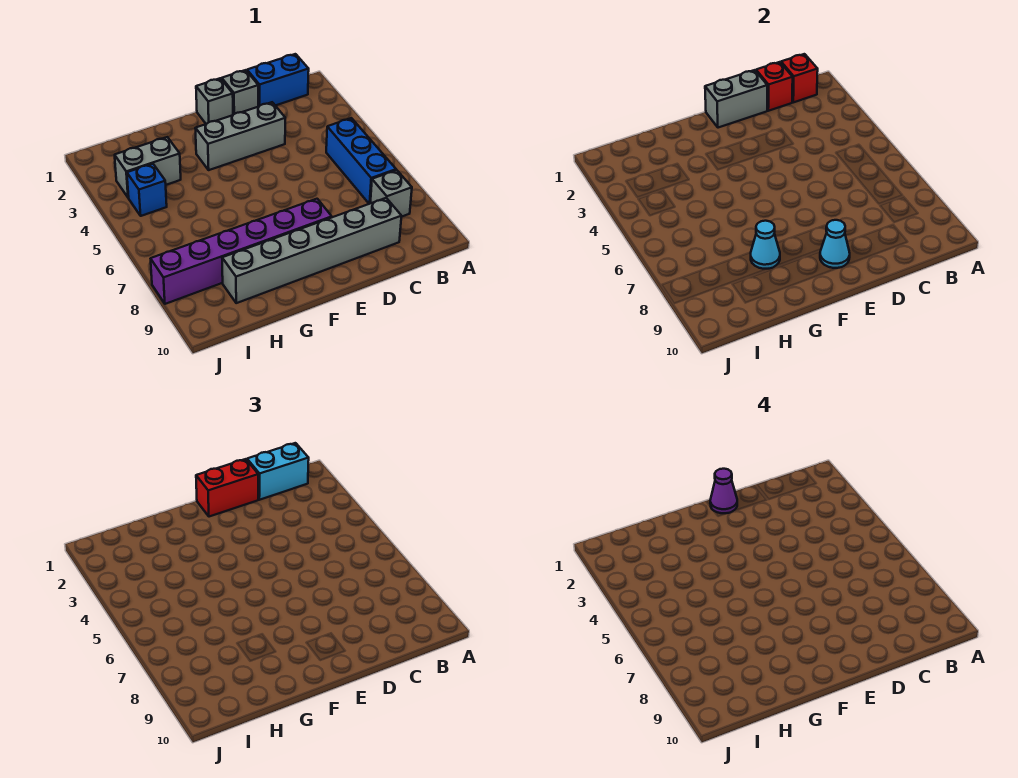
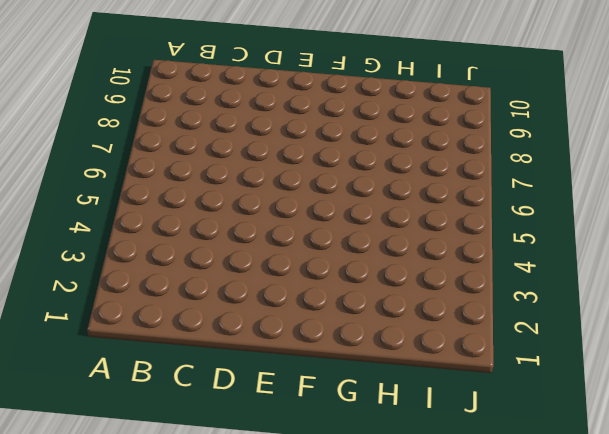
none -> blue 1x2 brick [247,54,309,107]
none -> blue 1x3 brick [326,118,396,204]
none -> grey 1x1 brick [370,170,412,217]

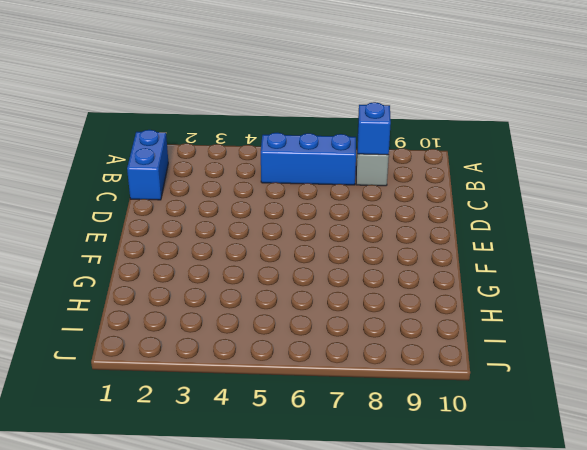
blue 1x1 brick [358,102,391,155] -> blue 1x1 brick moved to [127,164,167,216]
none -> grey 1x6 brick [222,198,401,303]
none -> grey 1x1 brick [222,70,258,115]
none -> grey 1x3 brick [195,102,285,170]

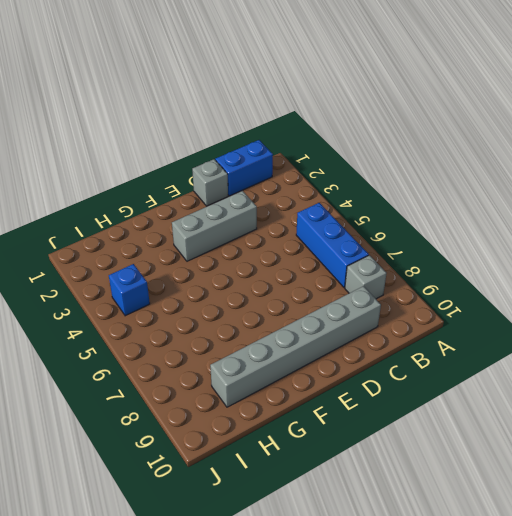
none -> grey 1x1 brick [196,78,233,124]
none -> purple 1x6 brick [151,199,332,304]
none -> grey 1x2 brick [115,137,181,198]

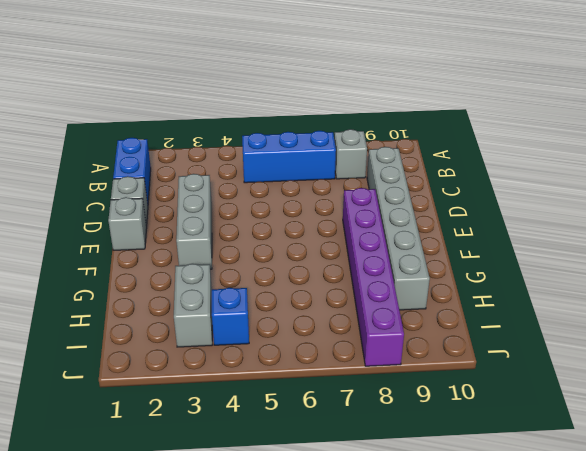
none -> red 1x1 brick [781,54,818,102]
none -> red 1x1 brick [756,62,793,111]
none -> grey 1x2 brick [705,70,767,128]

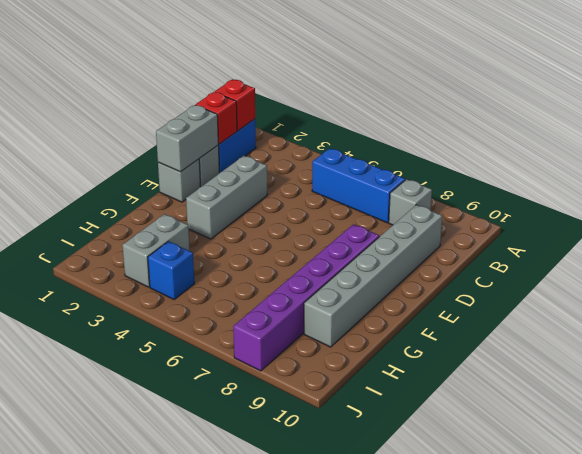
none -> cyan 1x1 cone [820,220,850,268]
none -> cyan 1x1 cone [751,221,780,269]
none -> cyan 1x2 brick [247,443,309,500]

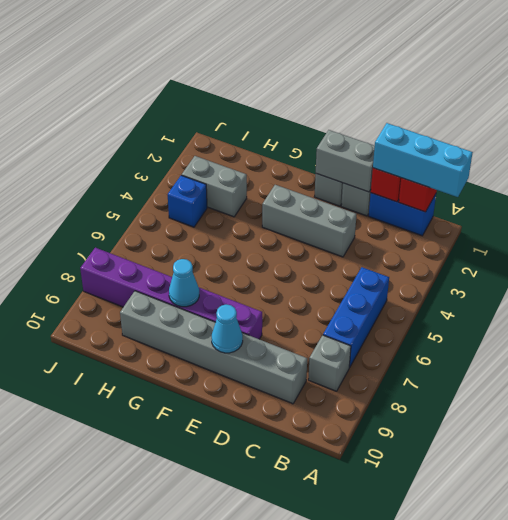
cyan 1x3 brick [373,123,473,197] -> cyan 1x2 brick [247,443,309,500]
none -> red 1x2 brick [196,459,258,517]
none -> purple 1x1 cone [710,469,737,513]

